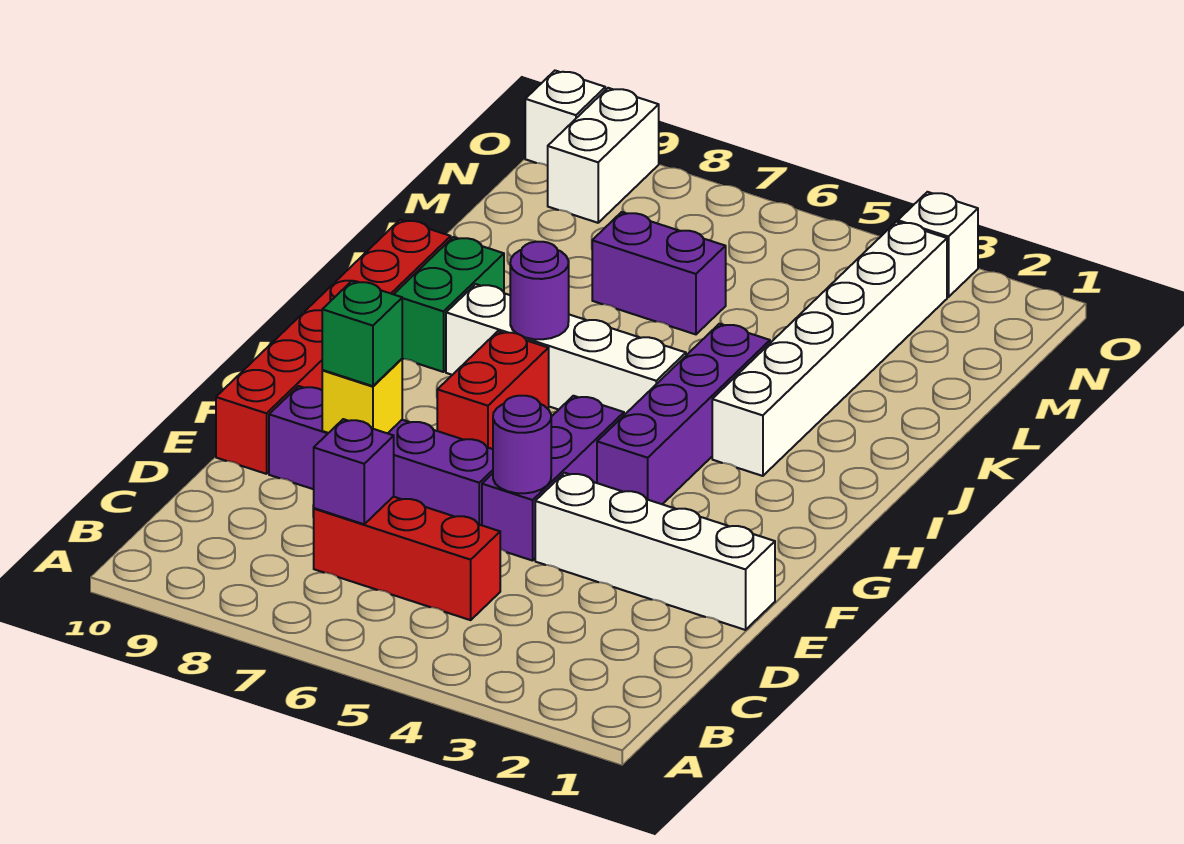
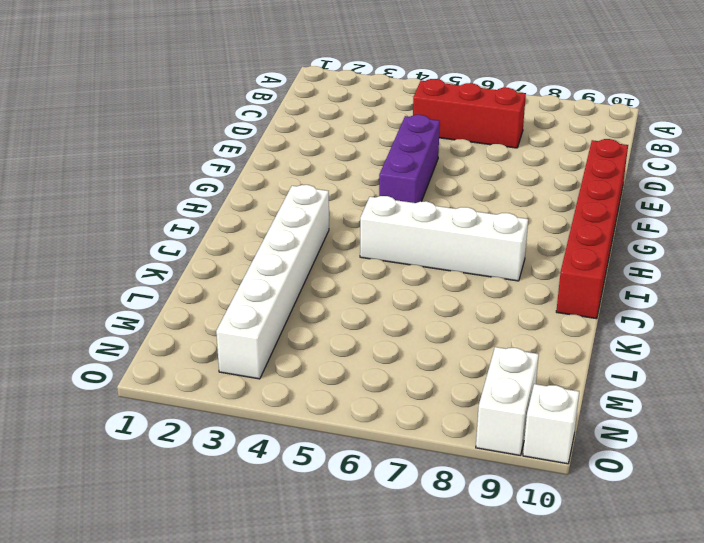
none -> white 1x4 brick [535,473,775,630]
none -> purple 1x4 brick [269,386,493,525]
none -> purple 1x4 brick [597,324,770,504]

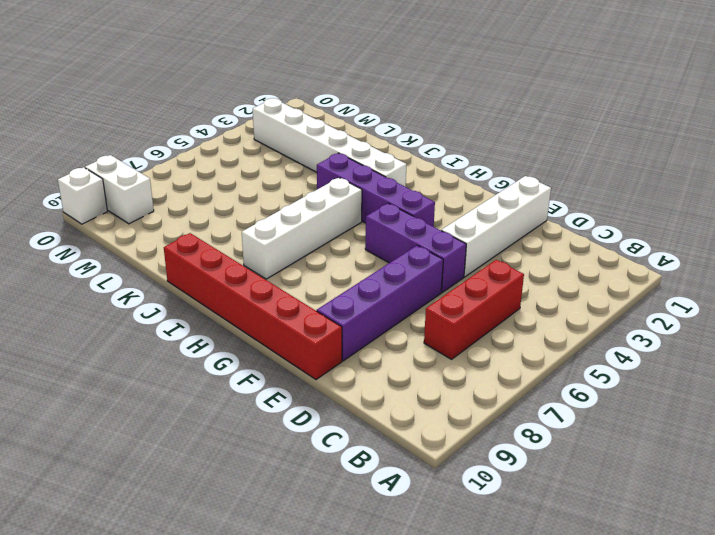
none -> red 1x2 brick [437,331,549,449]
none -> green 1x2 brick [394,237,504,372]
none -> purple 1x2 brick [592,212,726,334]

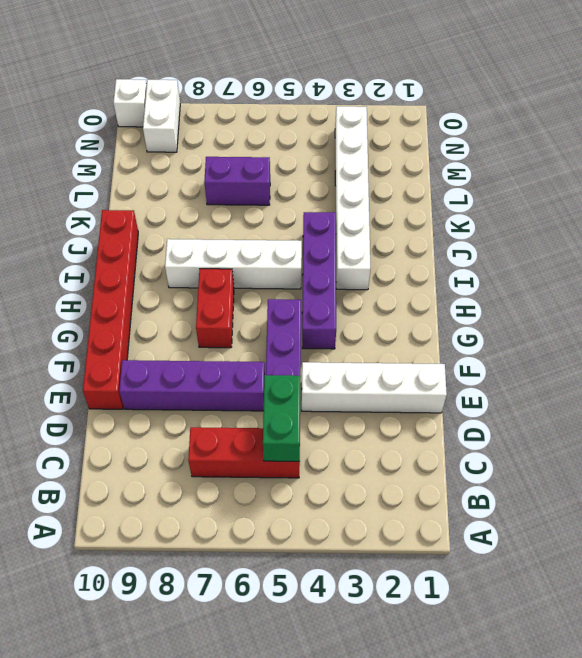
green 1x2 brick [263,375,301,461] -> green 1x2 brick moved to [394,237,504,372]
none -> white 1x1 brick [898,192,978,297]
none -> purple 1x1 brick [314,419,394,524]
none -> purple 1x1 round brick [493,396,551,493]

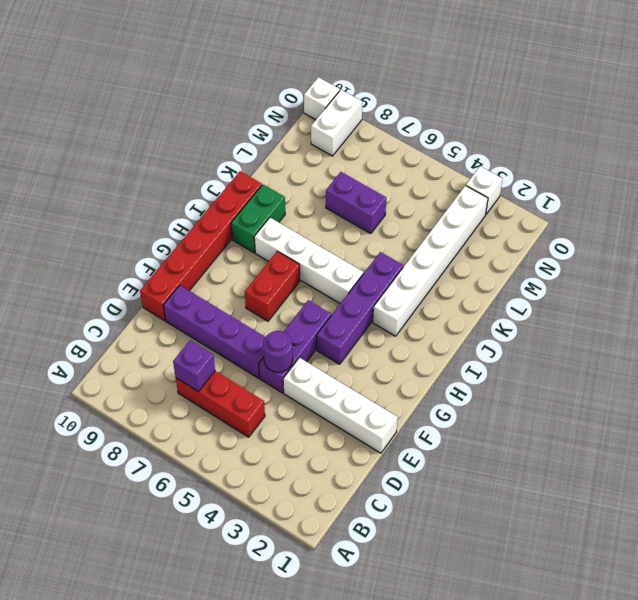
none -> yellow 1x1 brick [322,359,402,433]
none -> purple 1x1 round brick [510,242,569,339]
none -> green 1x1 brick [322,281,402,386]

